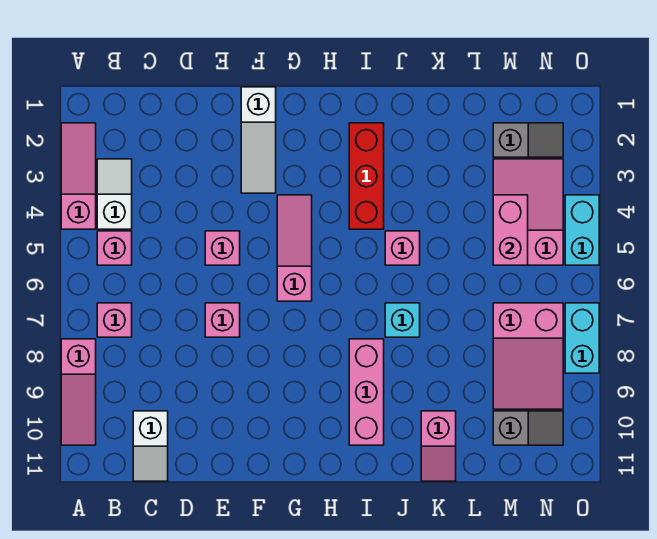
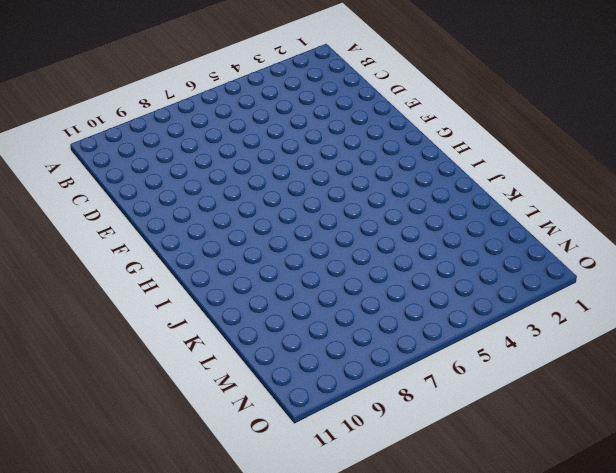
none -> pink 1x3 slope [61,123,96,229]
none -> pink 1x3 slope [61,339,96,445]
none -> white 1x2 slope [97,159,132,229]

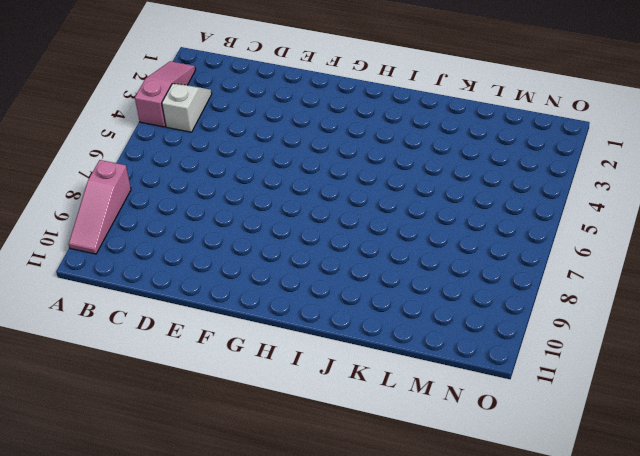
none -> pink 1x1 brick [97,231,132,265]
none -> pink 1x1 brick [97,303,132,337]
none -> white 1x2 slope [133,411,168,481]

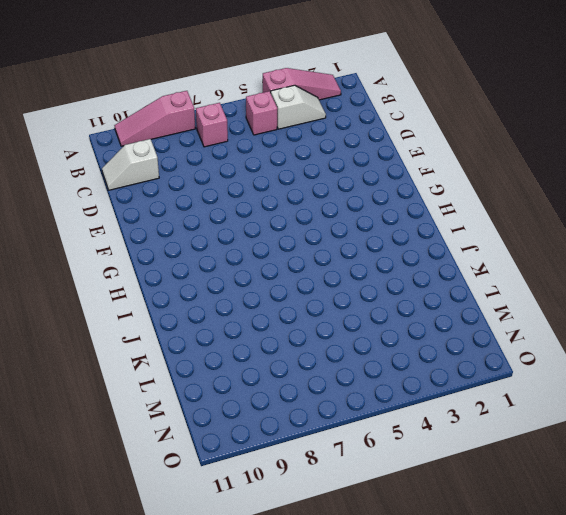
none -> pink 1x1 brick [205,231,240,265]
none -> pink 1x1 brick [205,303,240,337]
none -> white 1x3 slope [241,87,276,193]

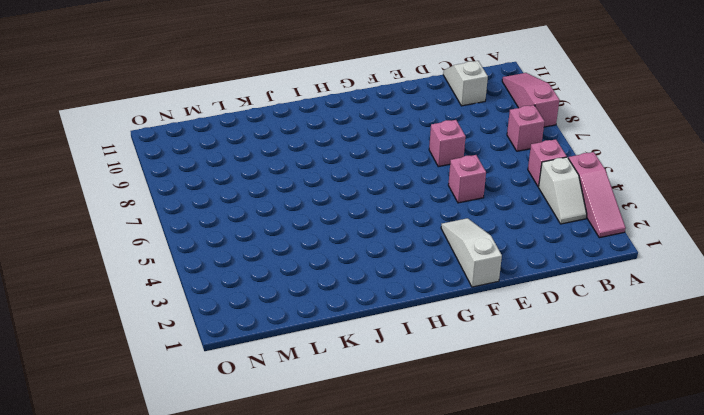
none -> pink 1x3 slope [277,195,312,301]
none -> red 1x3 brick [349,123,384,229]
none -> pink 1x3 brick [349,339,384,445]

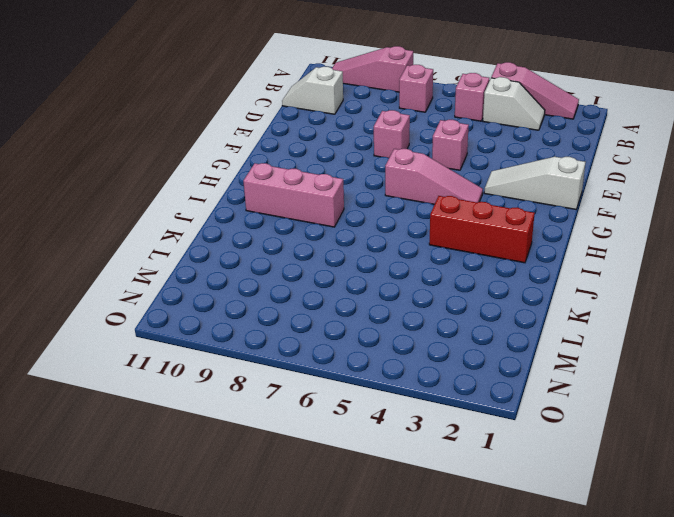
none -> pink 1x1 brick [385,231,420,265]
none -> cyan 1x1 brick [385,303,420,337]
none -> pink 1x2 slope [421,411,456,481]

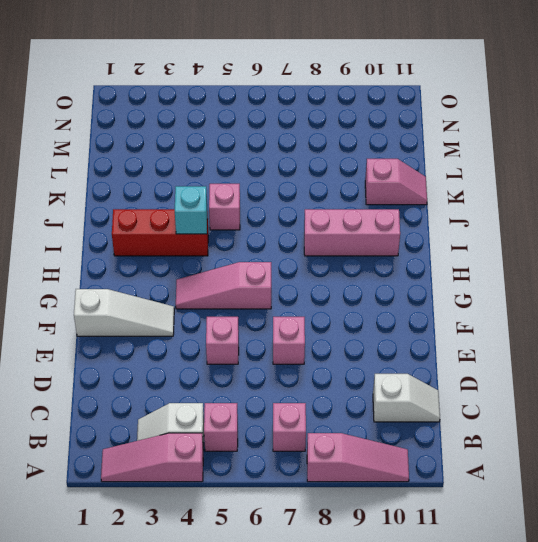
cyan 1x1 brick [175,186,207,234] -> cyan 1x1 brick moved to [385,303,420,337]
none -> grey 1x2 slope [493,123,563,157]
none -> pink 2x3 slope [493,159,563,265]
none -> pink 2x3 slope [493,303,563,409]

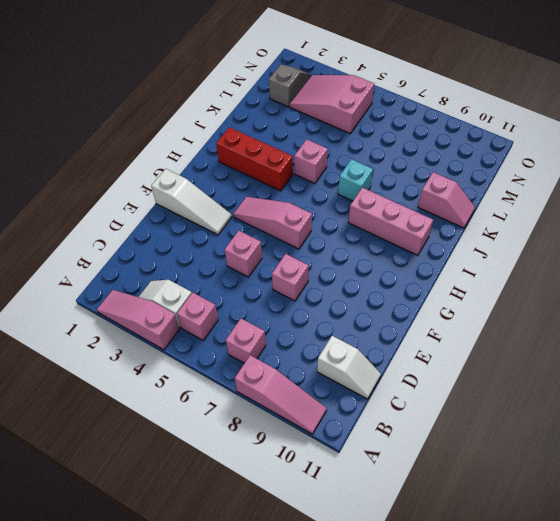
none -> pink 2x3 slope [493,303,563,409]
none -> grey 1x2 slope [493,411,563,445]
none -> cyan 1x2 brick [565,195,599,265]

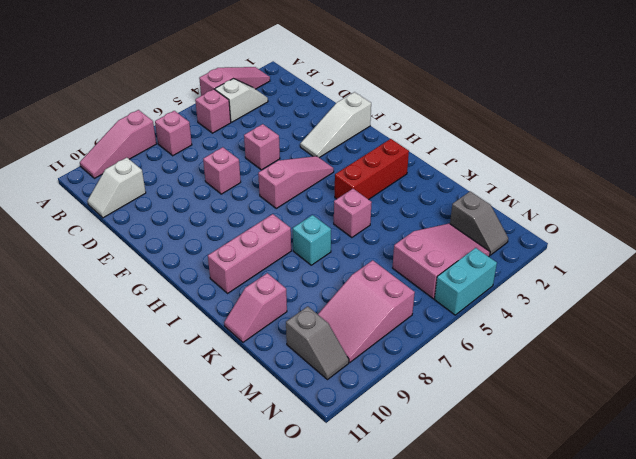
none -> cyan 1x2 brick [565,303,599,373]
none -> pink 1x2 brick [493,195,528,265]

